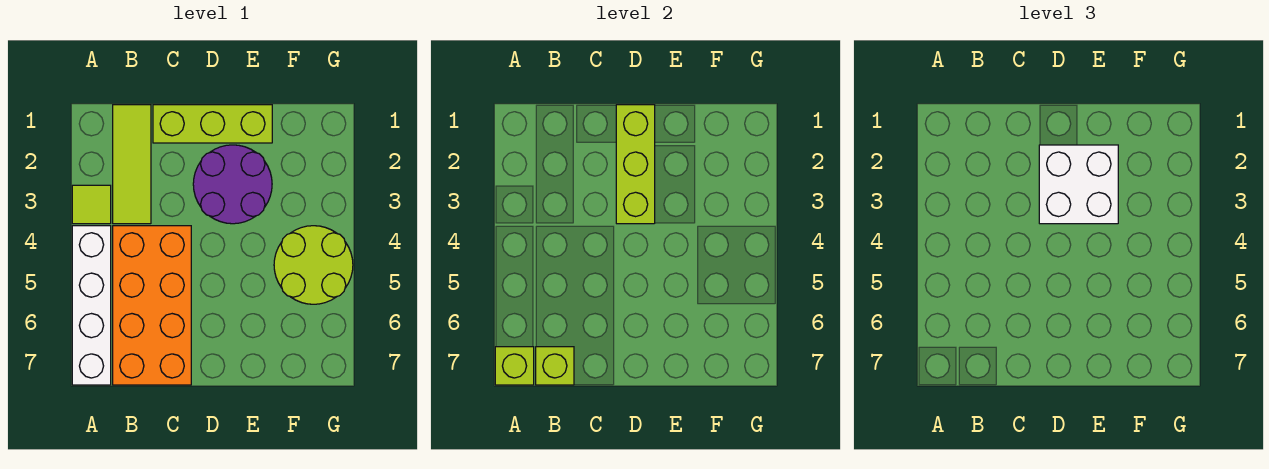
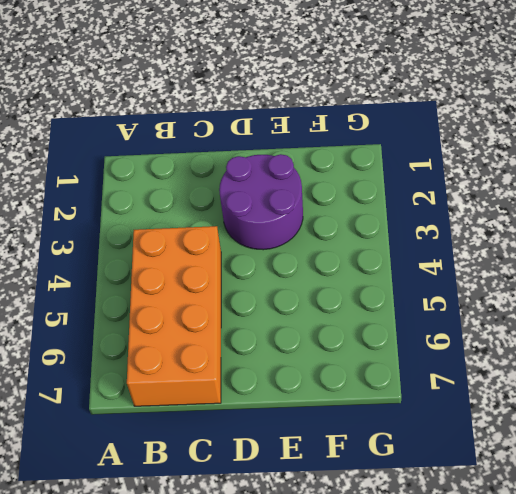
none -> lime 1x1 tile [72,185,111,224]
none -> white 1x4 brick [72,226,111,385]

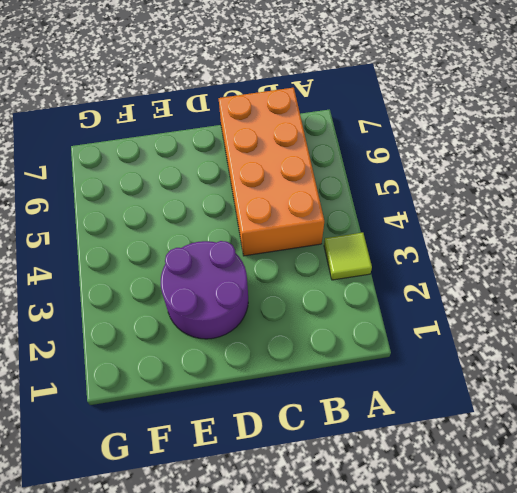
none -> white 1x4 brick [72,226,111,385]
none -> lime 1x3 tile [113,105,151,224]

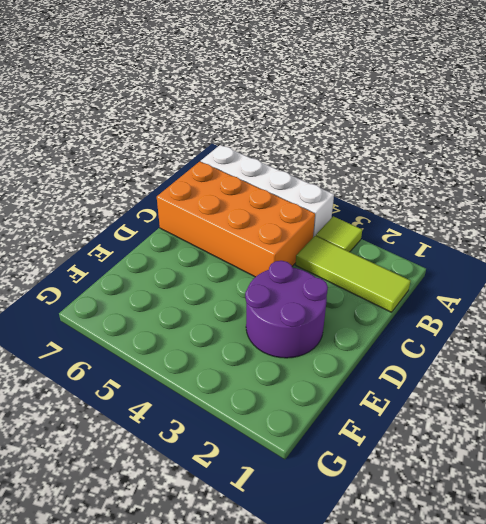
none -> lime 1x3 brick [153,105,272,143]
none -> lime 2x2 round brick [274,226,353,304]

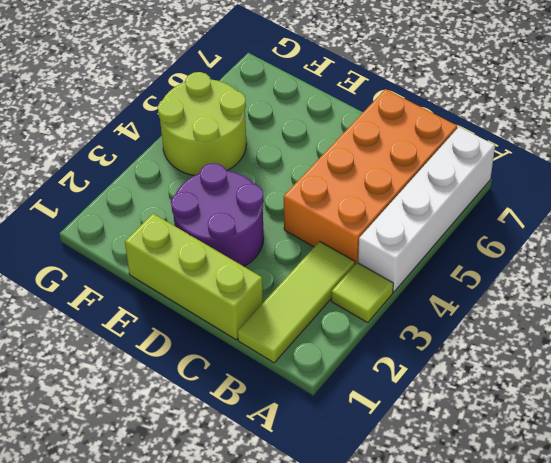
none -> lime 1x1 brick [495,347,534,385]
none -> lime 1x1 brick [536,347,574,385]

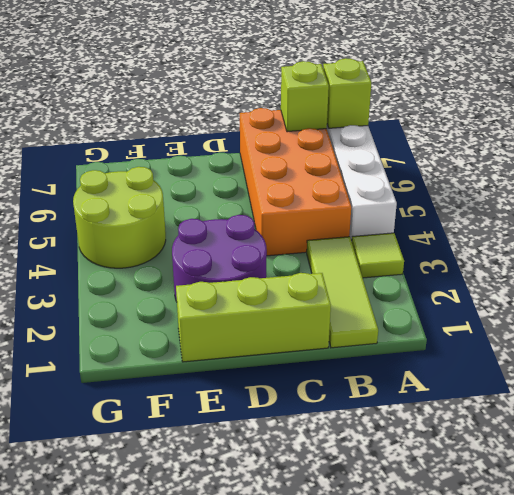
none -> lime 1x3 brick [616,105,655,224]
none -> white 2x2 brick [1039,145,1118,224]

